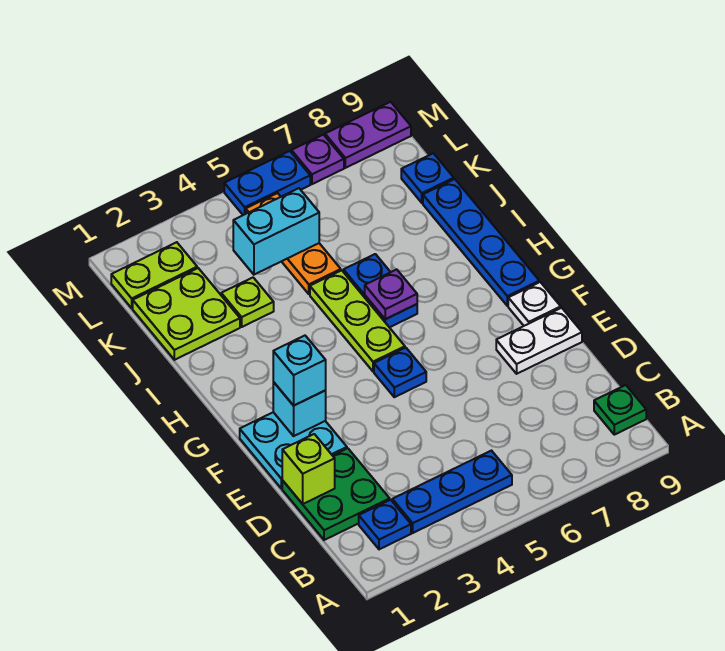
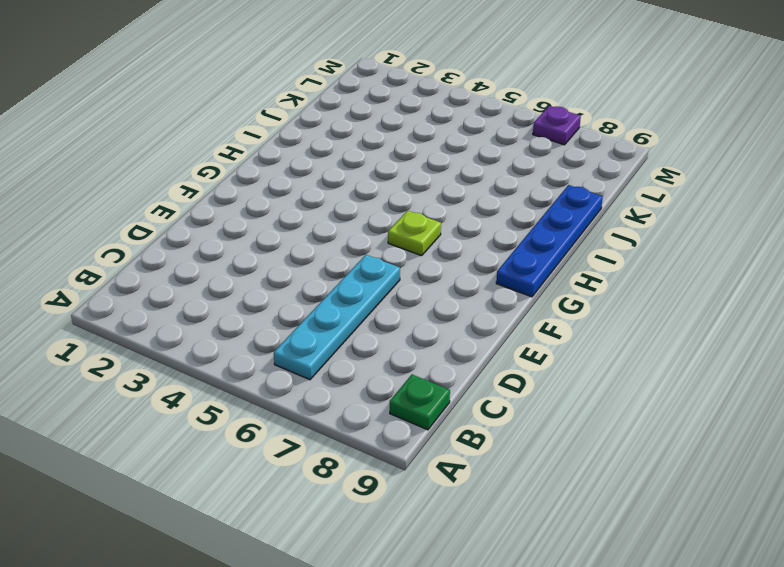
cyan 1x4 plate [274,255,400,380] -> none
lime 1x1 plate [388,211,441,256] -> lime 1x1 plate moved to [221,278,274,327]
none -> blue 1x1 plate [359,500,411,549]
none -> blue 1x3 plate [392,451,512,533]
none -> green 2x2 plate [282,448,390,540]

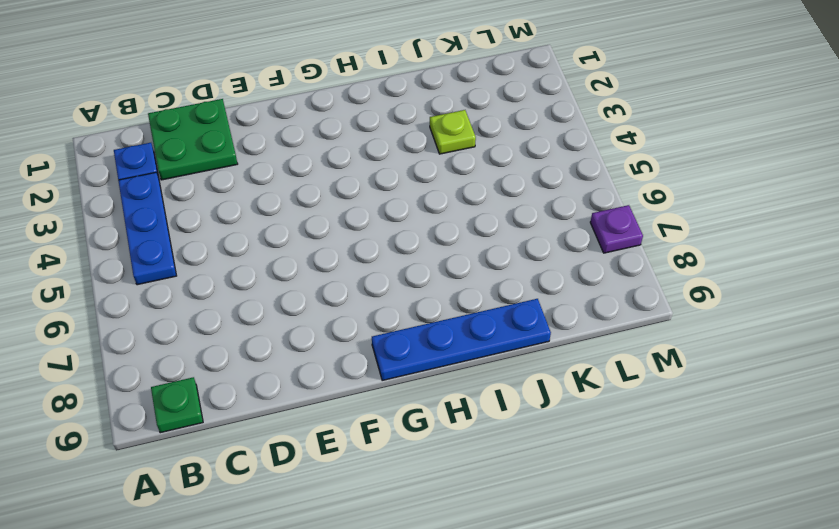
none -> cyan 2x2 plate [240,412,347,489]
none -> white 1x2 plate [496,308,582,374]
none -> blue 1x1 plate [374,348,426,397]

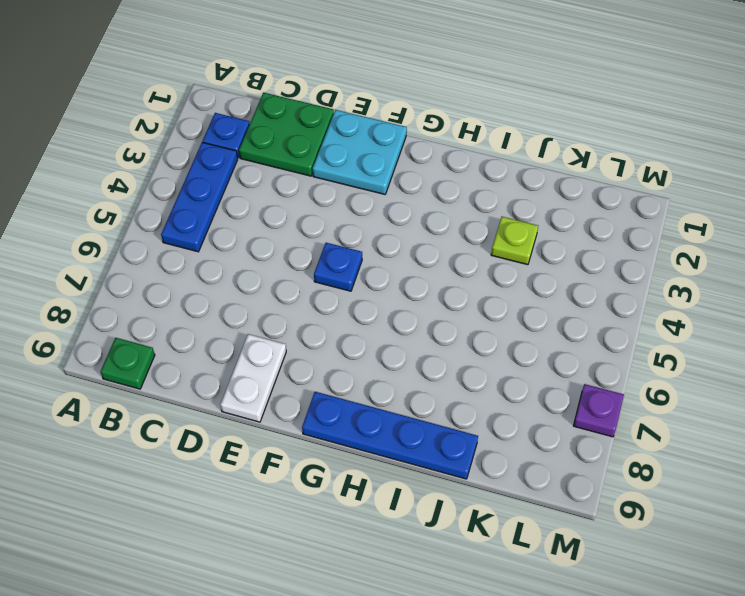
none -> white 1x1 plate [508,282,561,326]
none -> lime 1x3 plate [310,270,405,371]
none -> blue 1x2 plate [343,254,417,327]

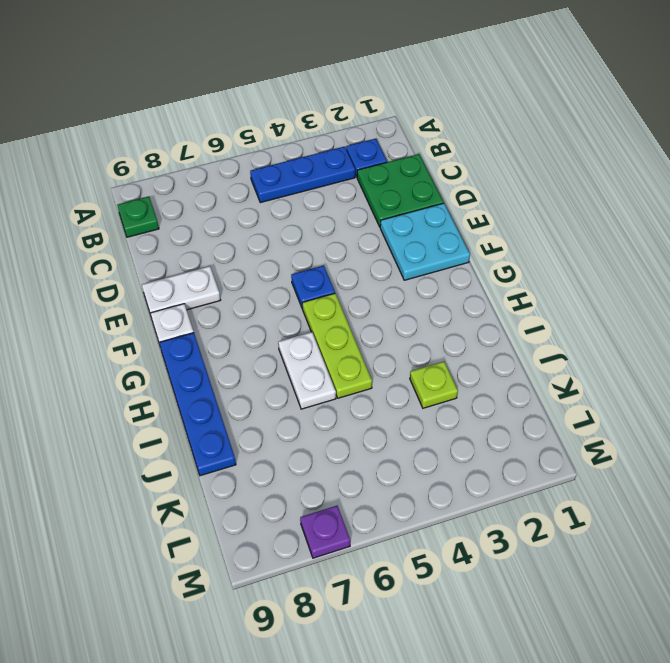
white 1x2 plate [278,332,336,409] -> blue 1x2 plate [343,254,417,327]
none -> lime 2x2 plate [133,268,240,360]
none -> orange 1x3 plate [246,193,341,294]
none -> blue 1x1 plate [401,153,454,203]

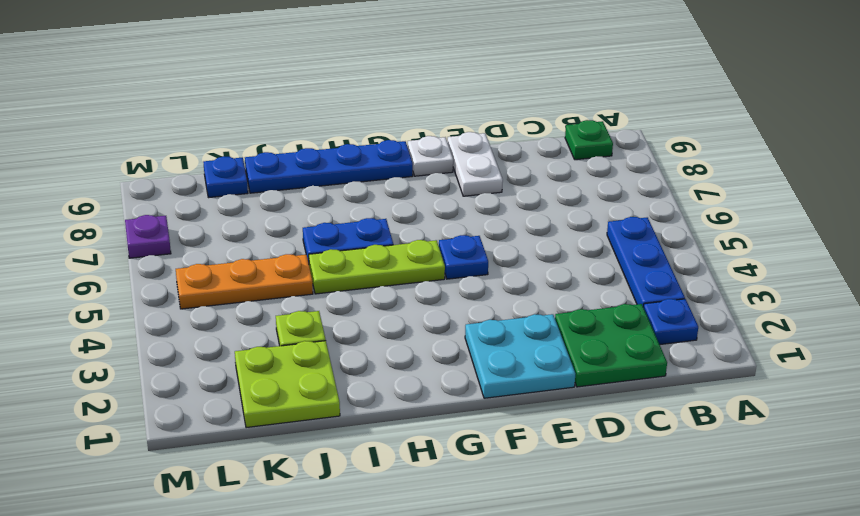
none -> lime 1x2 plate [111,242,197,308]
none -> blue 1x2 plate [224,151,310,215]
none -> purple 1x2 plate [325,102,411,168]

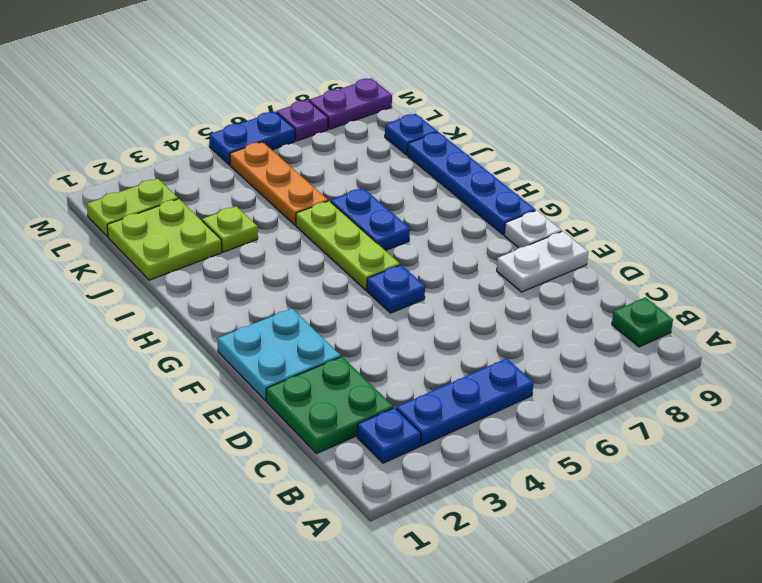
none -> lime 1x1 brick [282,434,335,504]
none -> cyan 1x1 brick [273,382,326,436]
none -> purple 1x1 plate [365,269,417,319]

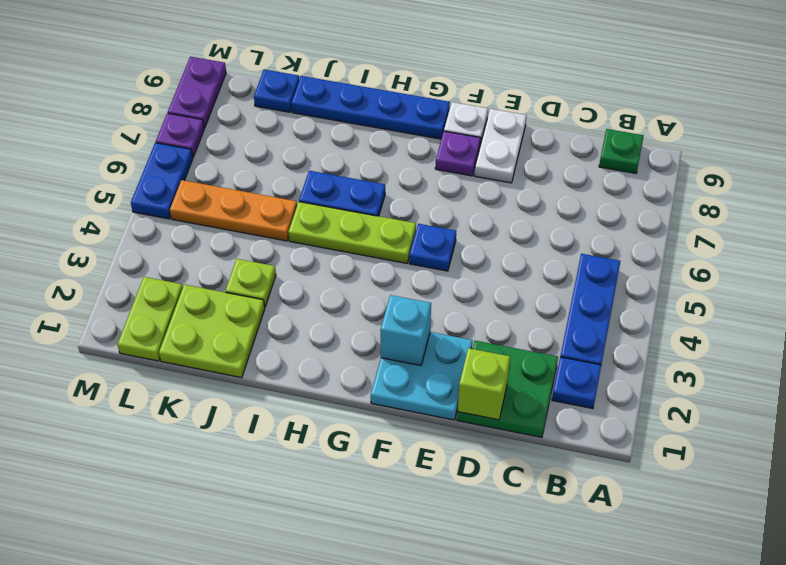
purple 1x1 plate [435,131,481,176] -> purple 1x1 plate moved to [365,269,417,319]
none -> cyan 1x2 brick [233,188,319,275]
none -> cyan 1x1 brick [273,336,326,406]

